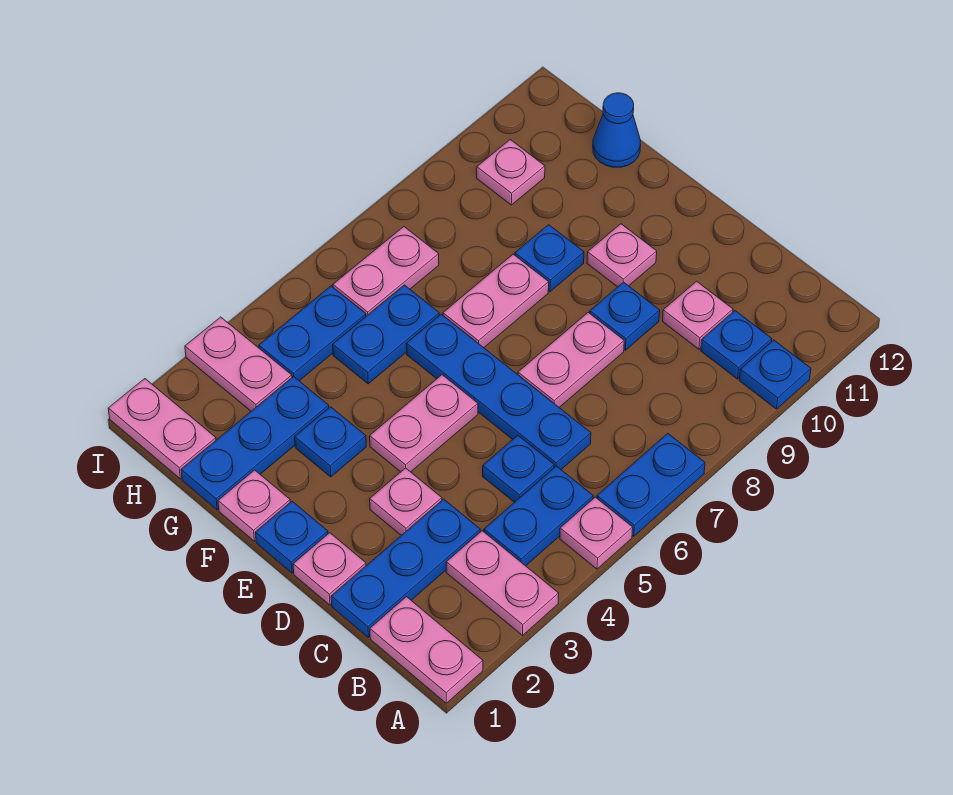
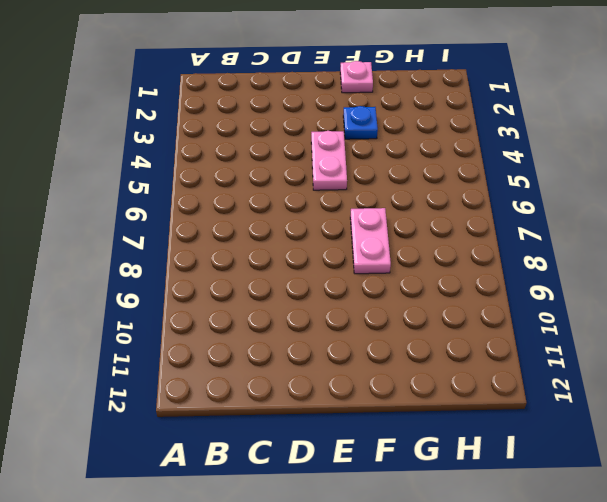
none -> pink 1x2 plate [370,597,483,703]
none -> pink 1x2 plate [446,531,559,635]
none -> pink 1x1 plate [560,497,633,569]
none -> blue 1x2 plate [597,433,705,536]

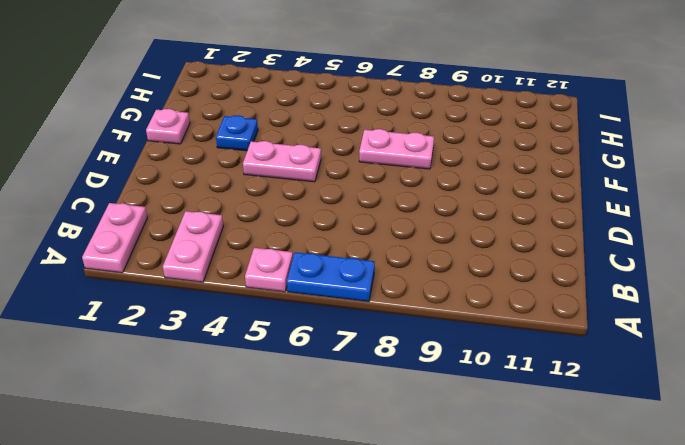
none -> blue 1x1 plate [739,340,811,409]
none -> blue 1x2 plate [484,466,593,566]
none -> blue 1x1 plate [701,311,772,379]
none -> blue 1x3 plate [331,499,480,637]

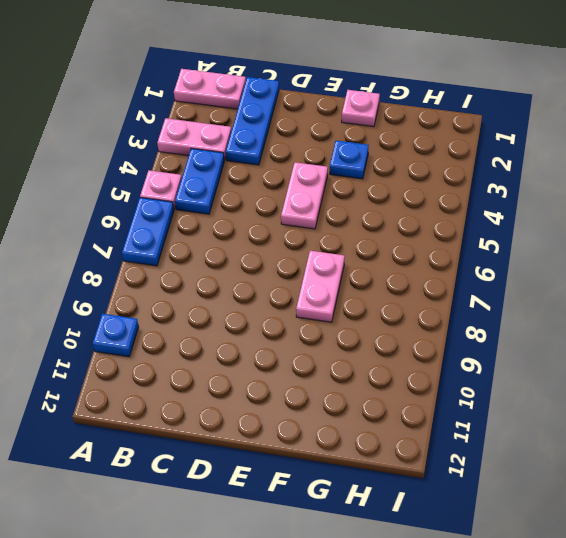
none -> blue 1x1 plate [701,311,772,379]
none -> blue 1x1 plate [483,435,554,502]
none -> blue 1x4 plate [406,314,591,469]
none -> pink 1x1 plate [663,281,733,349]

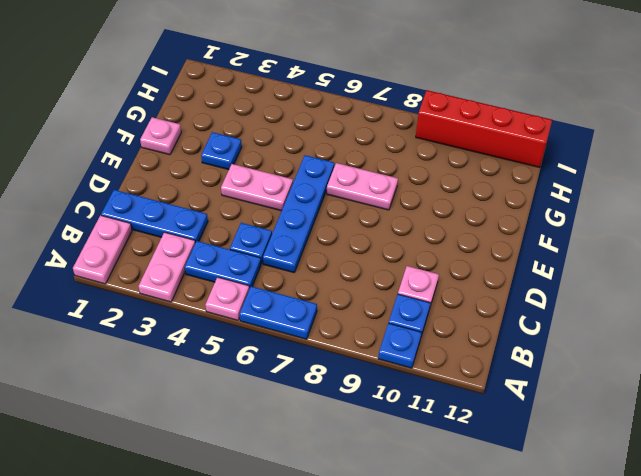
red 1x4 brick [416,90,552,167] -> none
none -> pink 1x1 plate [293,533,366,605]
none -> pink 1x1 plate [370,468,442,535]
none -> pink 1x2 plate [518,313,624,407]
none -> blue 1x1 plate [590,282,660,350]

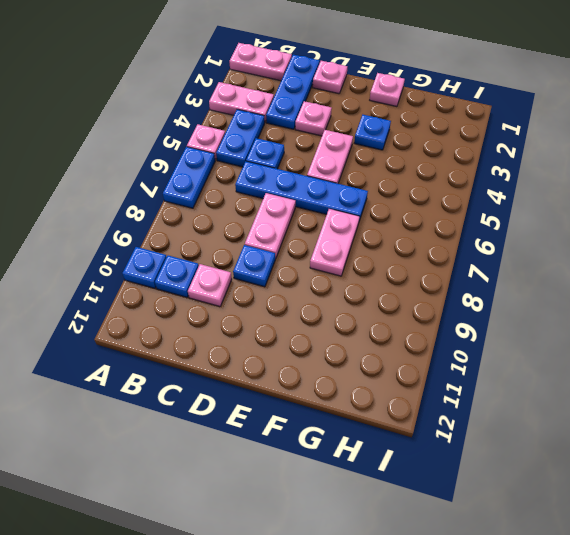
none -> blue 1x1 plate [255,501,328,573]
none -> pink 1x1 plate [587,224,657,287]
none -> blue 1x1 plate [515,225,584,292]
none -> blue 1x3 plate [181,376,329,510]

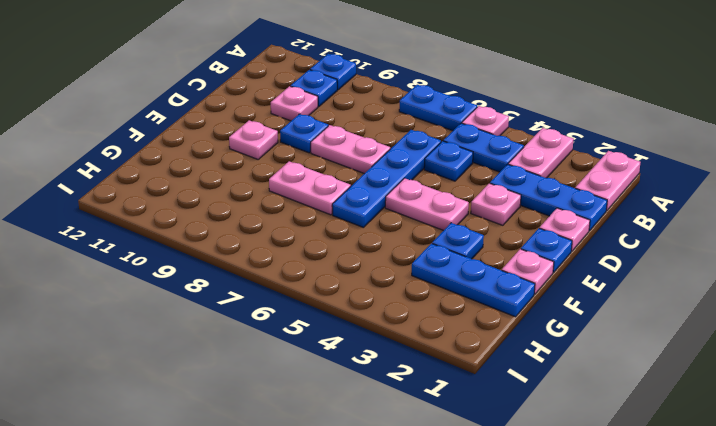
none -> blue 1x1 plate [515,225,584,292]
none -> blue 1x2 plate [333,285,439,384]
none -> blue 1x1 cone [593,93,640,167]
none -> pink 1x2 plate [108,379,216,479]

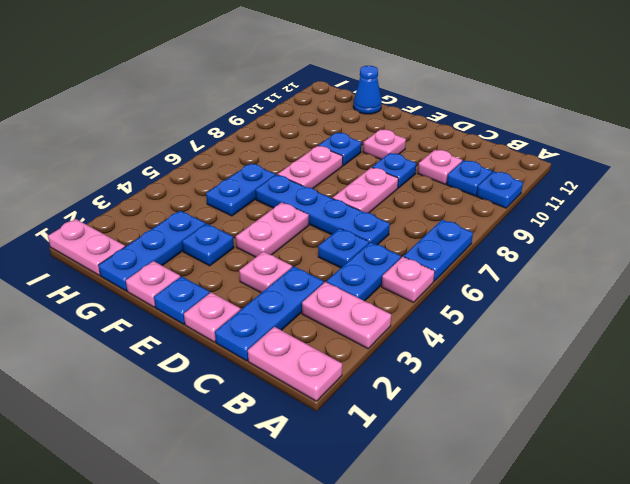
none -> pink 1x2 plate [185,317,292,411]
none -> blue 1x2 plate [259,286,366,381]
none -> pink 1x2 plate [333,227,439,316]
none -> pink 1x1 plate [477,140,545,205]

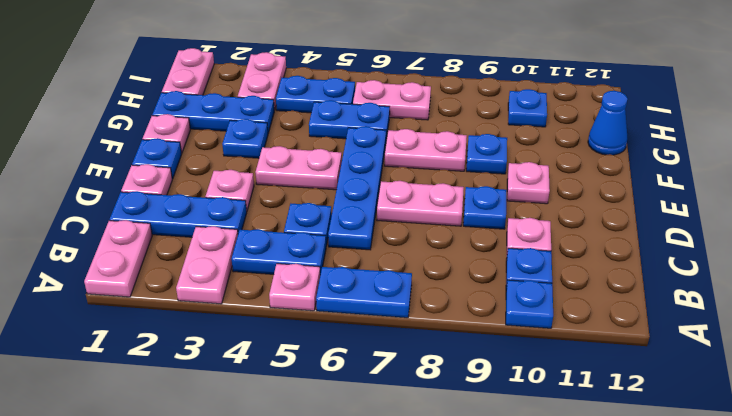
blue 1x1 plate [508,89,547,127] -> pink 1x1 plate [477,140,545,205]

